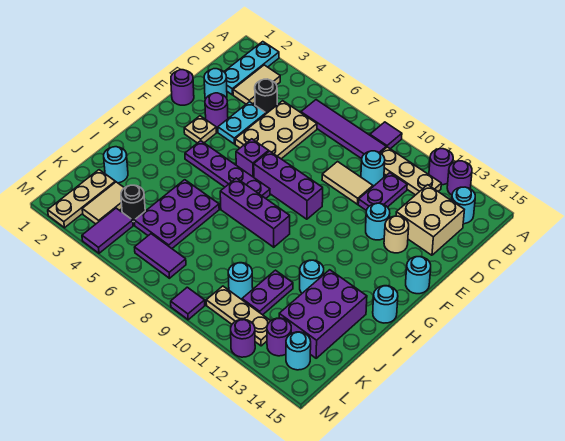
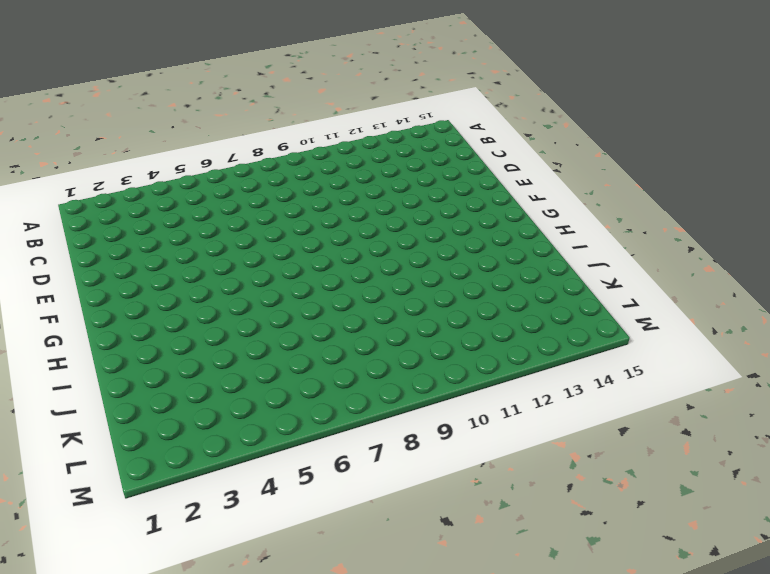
none -> cyan 1x3 plate [224,42,279,95]
none -> purple 1x1 tile [370,122,402,149]
none -> purple 1x1 round brick [429,149,453,185]
none -> purple 1x1 round brick [447,161,472,195]

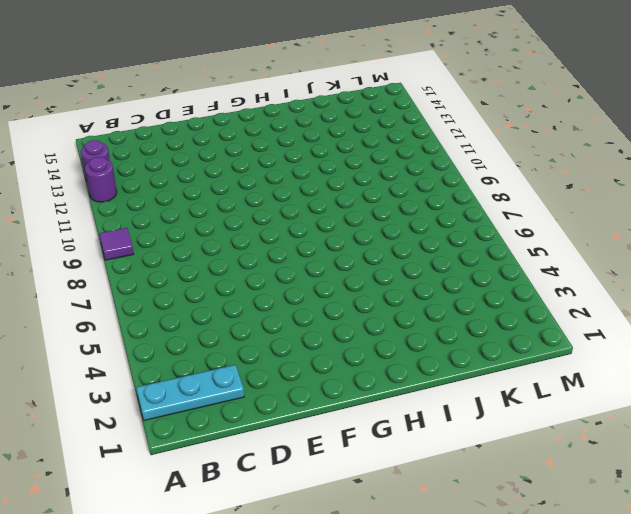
none -> tan 1x2 tile [233,65,280,104]
none -> purple 1x4 tile [301,100,386,159]
none -> tan 1x3 plate [381,147,441,195]
none -> cyan 1x1 round brick [452,187,475,224]

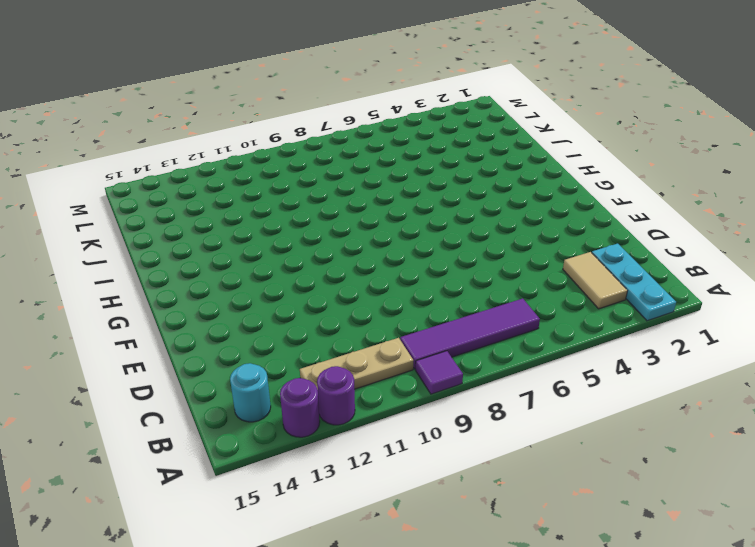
none -> black 1x1 round brick [255,79,277,114]
none -> tan 2x3 plate [235,101,317,159]
none -> cyan 1x1 round brick [361,151,385,186]
none -> purple 1x2 plate [358,173,407,211]

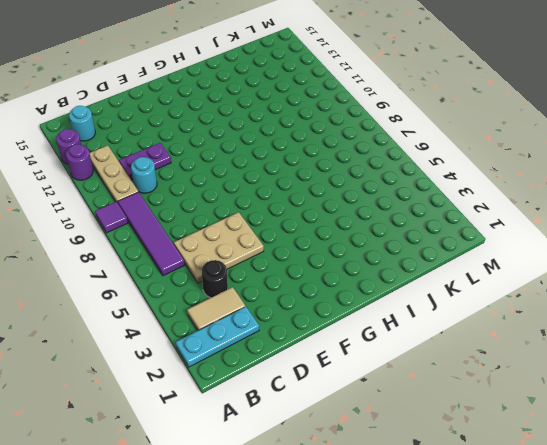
none -> tan 2x2 brick [396,185,464,255]
none -> cyan 1x1 round brick [204,69,227,99]
none -> cyan 1x2 plate [218,102,266,144]
none -> tan 1x2 tile [322,162,373,204]

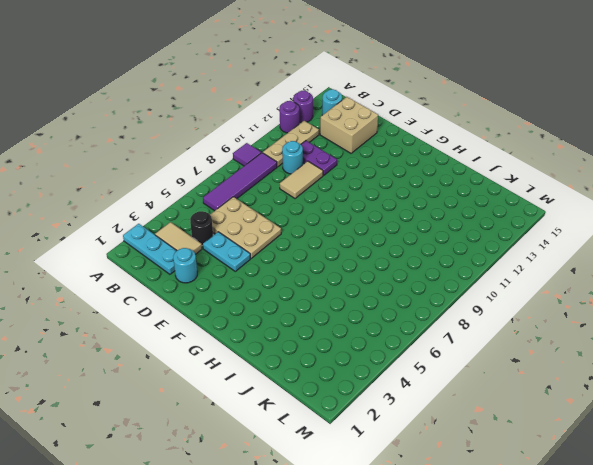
none -> purple 1x1 round brick [171,70,194,105]
none -> purple 1x1 round brick [205,93,228,129]
none -> cyan 1x1 round brick [366,203,390,240]
none -> tan 1x1 round brick [384,216,409,253]

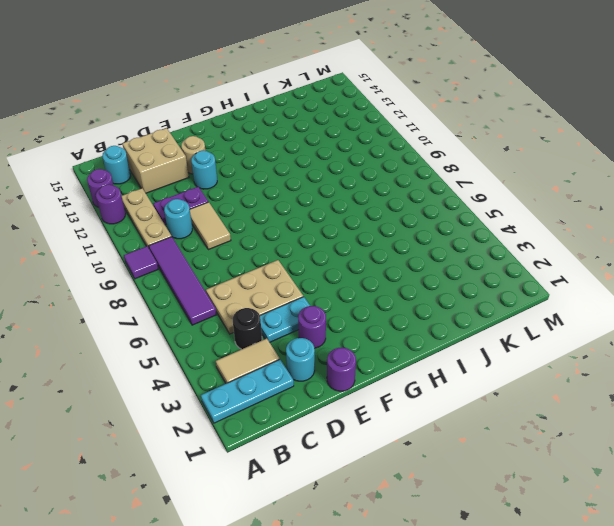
none -> tan 1x1 plate [184,116,216,143]
none -> purple 1x1 brick [236,139,269,177]
none -> purple 1x3 brick [254,151,323,219]
none -> cyan 1x1 round brick [406,257,431,294]

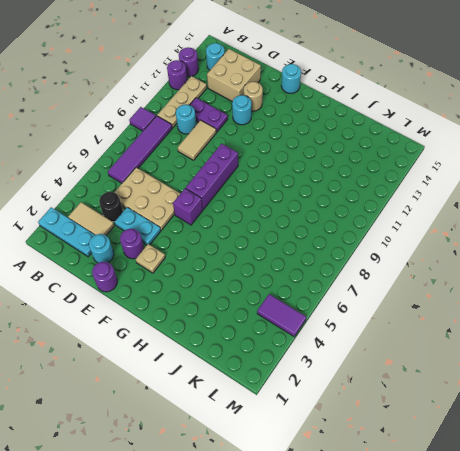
none -> purple 1x4 plate [185,141,270,198]
none -> purple 1x3 brick [220,178,290,247]
none -> cyan 1x1 round brick [373,286,398,323]
none -> purple 2x3 plate [134,180,219,248]

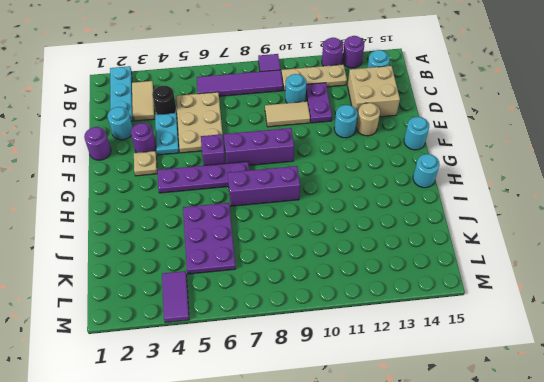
none -> cyan 1x1 round brick [300,260,324,293]
none -> purple 2x3 brick [279,270,367,358]
none -> cyan 1x1 round brick [104,147,128,183]
none -> purple 1x2 plate [242,270,293,315]

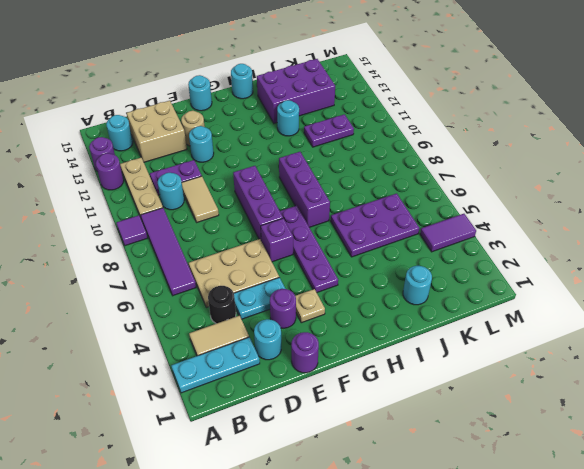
none -> tan 1x3 plate [48,170,115,228]
none -> tan 1x2 tile [82,182,124,224]
none -> black 1x1 round brick [121,185,145,222]
none -> cyan 1x1 round brick [228,263,253,299]

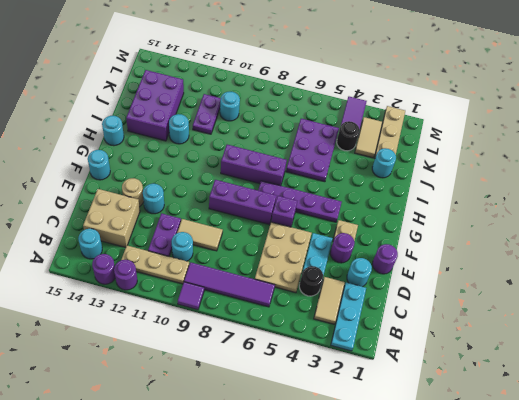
none -> purple 1x2 tile [135,234,186,278]
none -> tan 1x3 plate [206,286,270,346]
none -> purple 1x1 round brick [267,318,291,356]
none -> cyan 1x1 round brick [286,332,311,370]

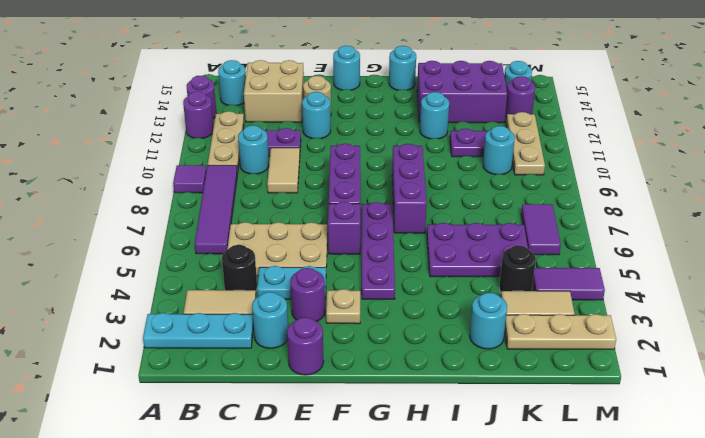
none -> purple 1x1 tile [171,287,205,320]
none -> purple 1x1 round brick [231,319,255,357]

